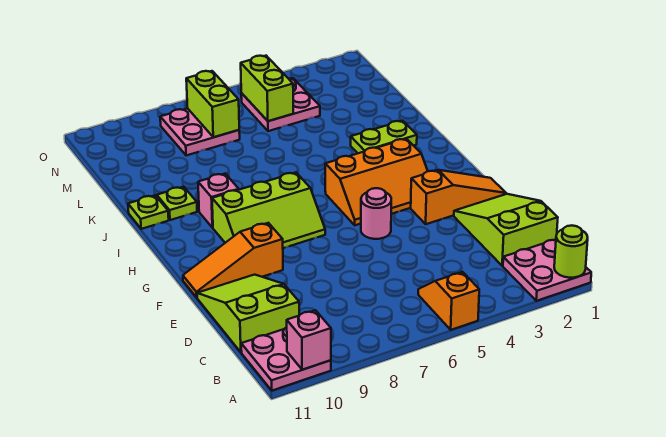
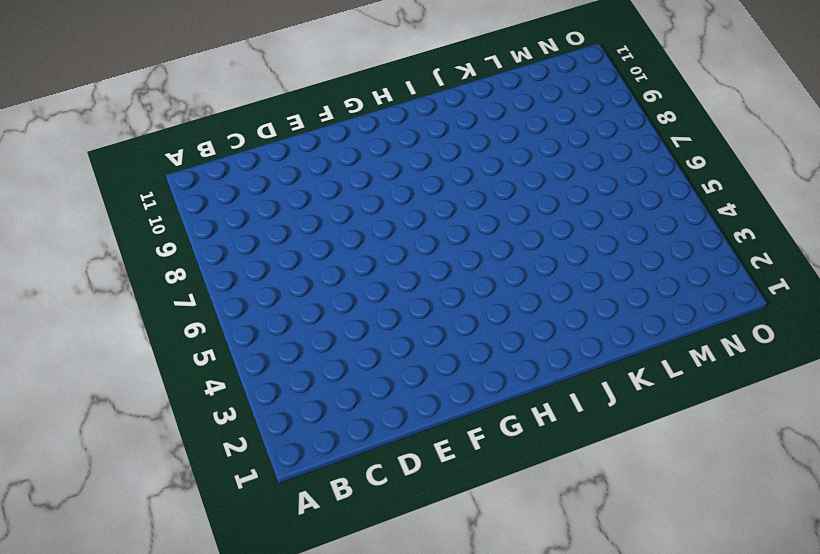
none -> pink 2x2 plate [503,240,591,301]
none -> orange 1x2 slope [418,272,479,330]
none -> pink 2x2 plate [241,327,331,391]

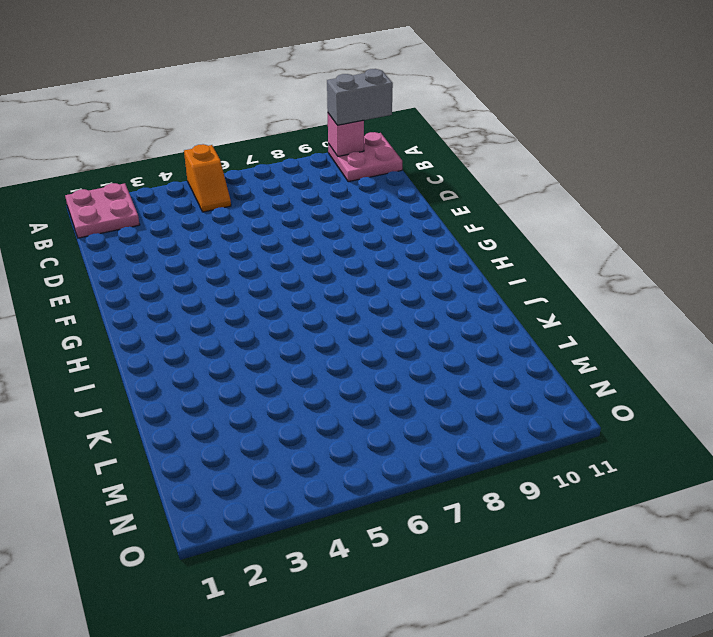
grey 1x2 brick [327,69,393,125] -> none
none -> lime 2x3 slope [454,194,558,266]
none -> lime 2x3 slope [197,275,299,352]
none -> orange 1x3 slope [411,170,506,224]

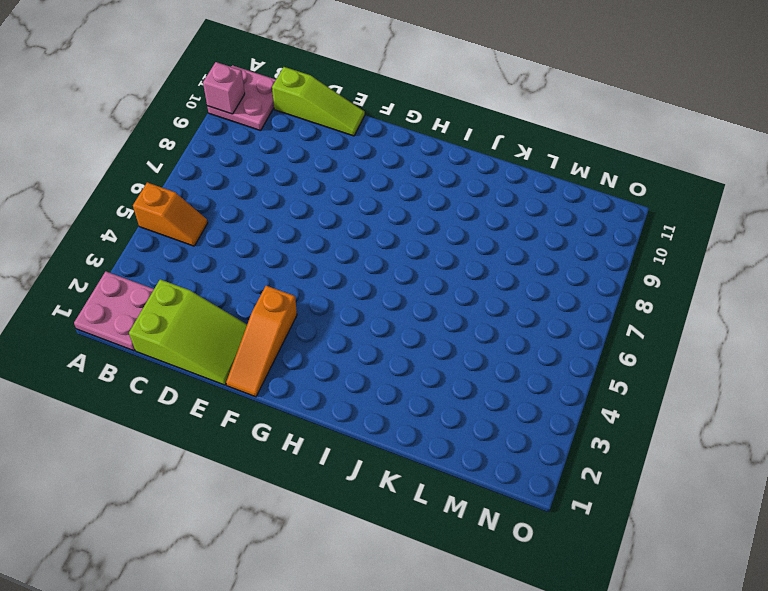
lime 1x3 slope [272,67,365,136] -> lime 2x3 slope [197,275,299,352]
none -> pink 1x1 round brick [361,188,391,239]
none -> orange 1x3 slope [183,223,283,297]
none -> orange 2x3 slope [325,139,428,225]

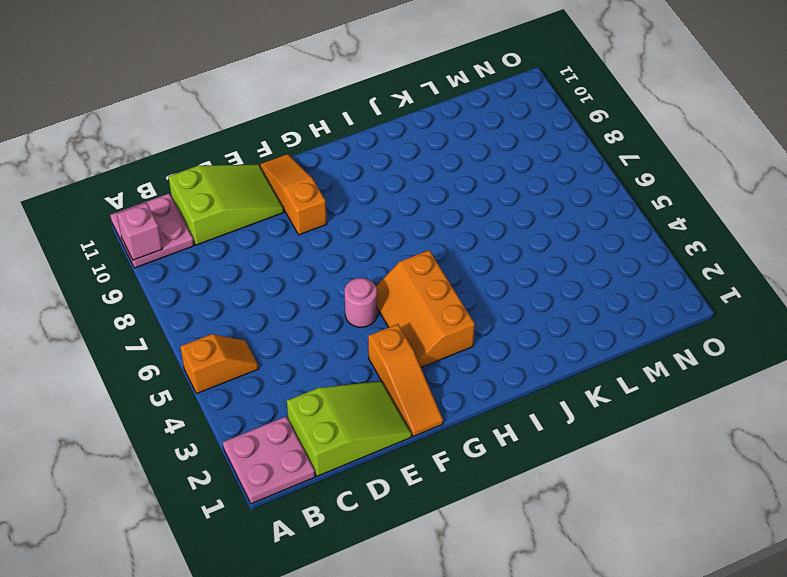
none -> lime 2x3 slope [212,173,325,248]
none -> pink 1x1 brick [198,174,239,228]
none -> lime 1x2 plate [351,121,417,153]

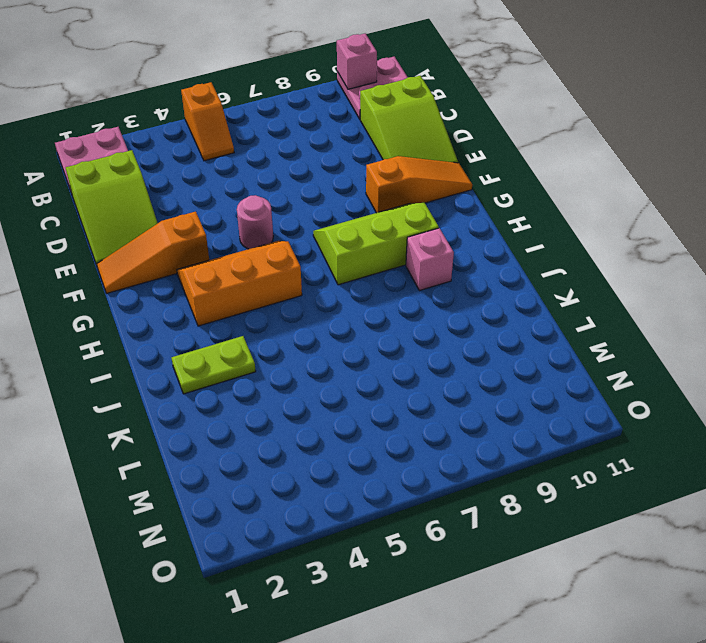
none -> lime 1x1 plate [157,187,197,220]
none -> lime 1x1 plate [128,195,169,229]
none -> pink 2x2 plate [241,78,320,131]

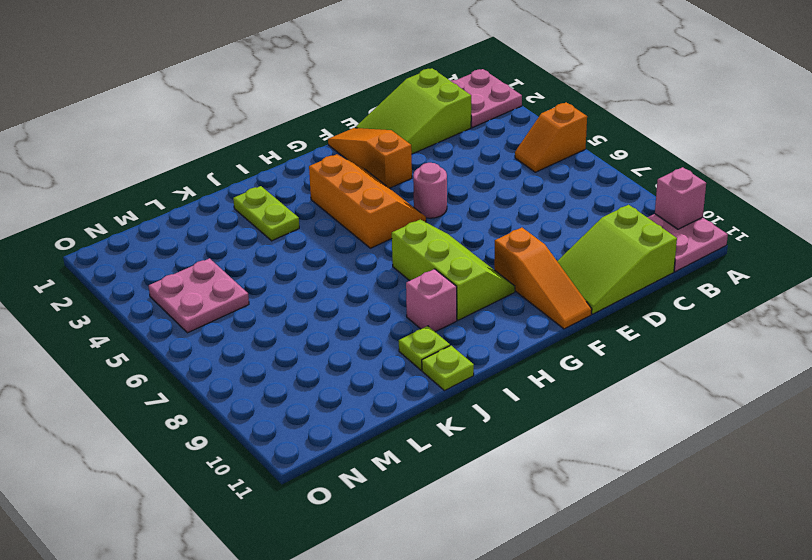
none -> pink 2x2 plate [160,109,240,156]
none -> lime 1x1 round brick [554,226,588,278]
none -> lime 1x2 brick [241,56,293,121]

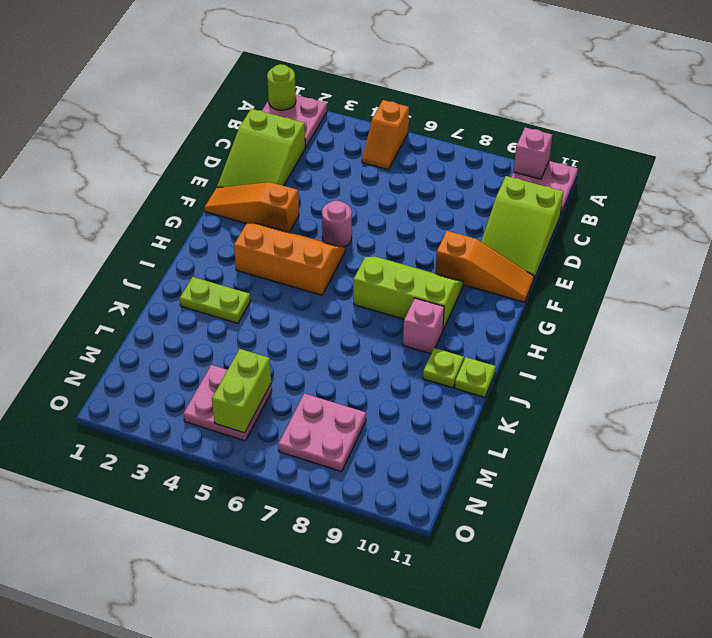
none -> lime 1x2 brick [186,71,239,137]

